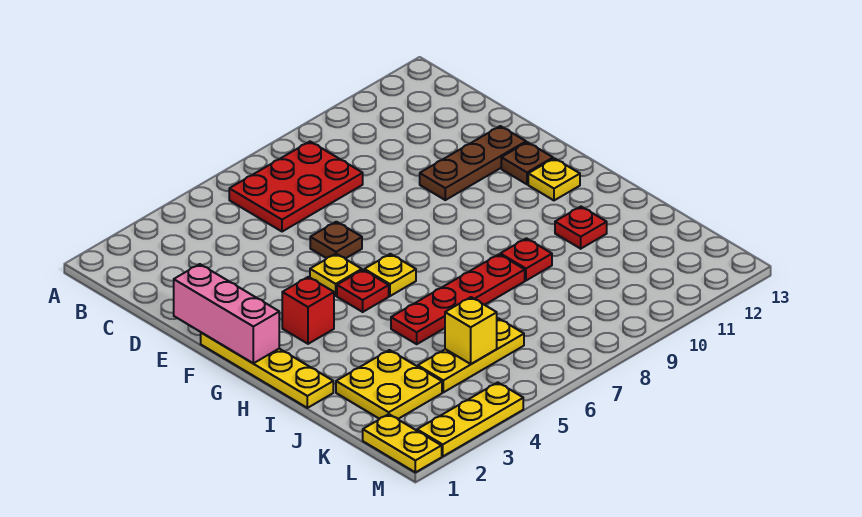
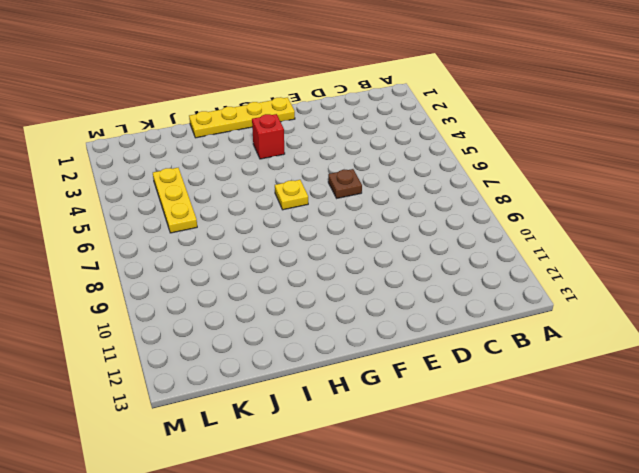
none -> red 2x3 plate [229,142,363,232]
none -> brown 1x3 plate [420,126,526,200]
none -> yellow 1x1 plate [310,254,362,296]

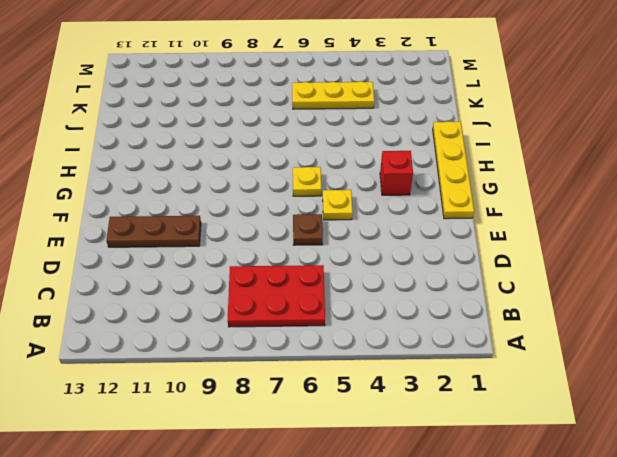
none -> brown 1x1 plate [501,142,553,184]
none -> red 1x1 plate [337,270,389,312]
none -> yellow 1x1 plate [528,158,580,200]

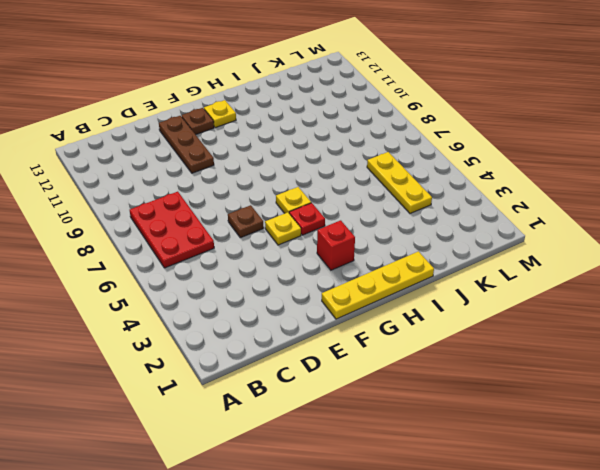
none -> red 1x4 plate [391,254,525,344]
none -> red 1x1 plate [500,238,552,281]
none -> red 1x1 plate [555,207,607,249]

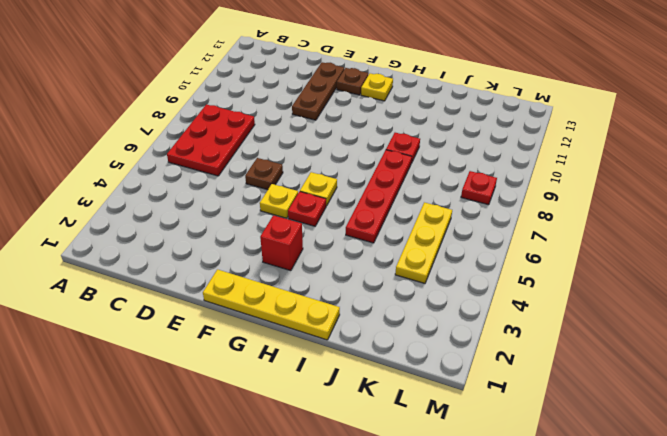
red 1x1 plate [461,171,497,205] -> red 1x1 plate moved to [555,207,607,249]
none -> yellow 2x2 plate [336,350,442,419]
none -> yellow 1x2 plate [363,414,442,472]
none -> yellow 1x3 plate [417,382,523,456]

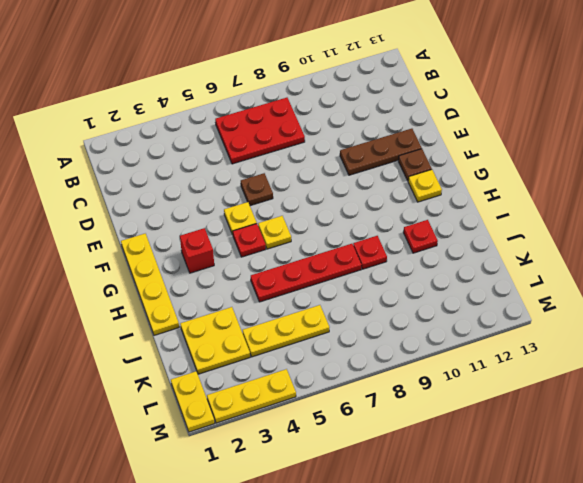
none -> pink 1x3 brick [174,264,279,363]
none -> yellow 1x1 brick [445,297,497,364]

